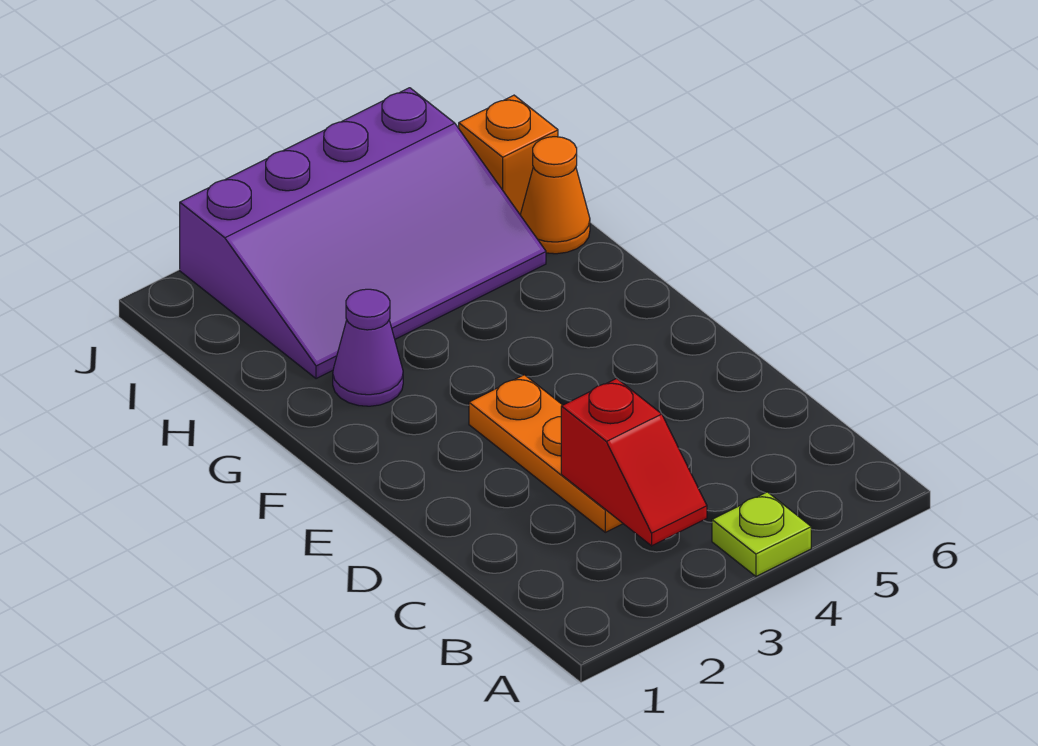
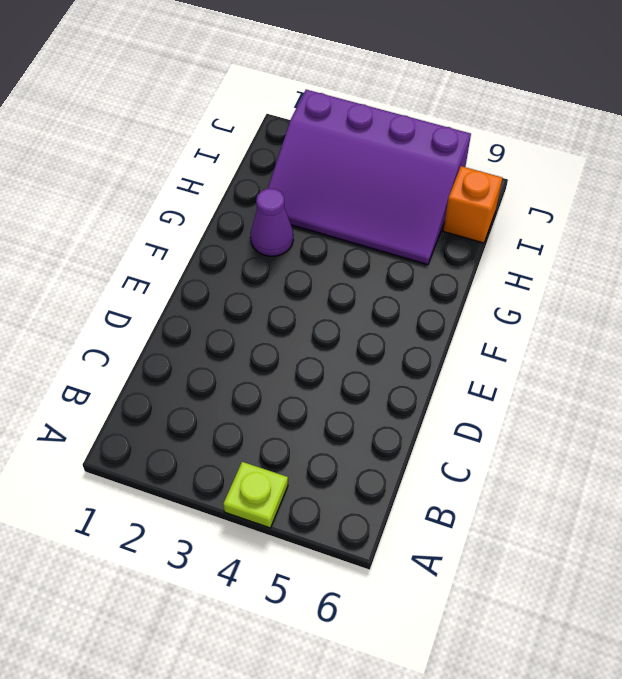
none -> orange 1x3 plate [469,375,623,532]
none -> orange 1x1 cone [520,137,590,254]

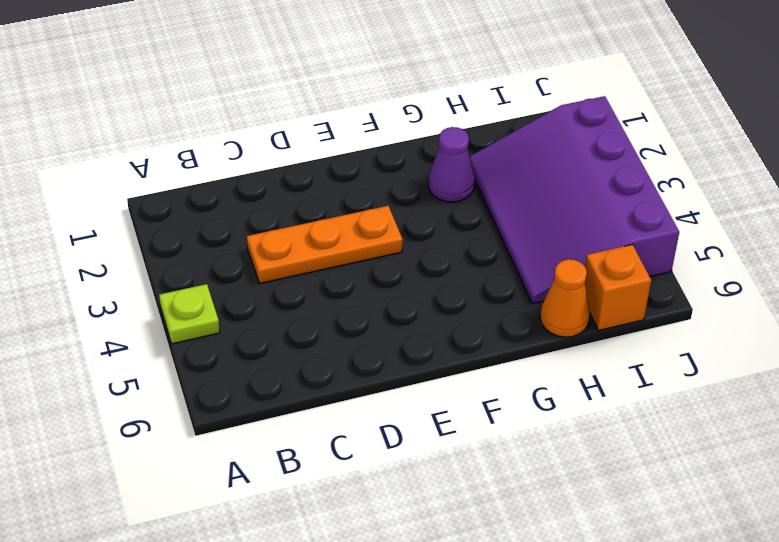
none -> red 1x2 slope [561,378,707,546]

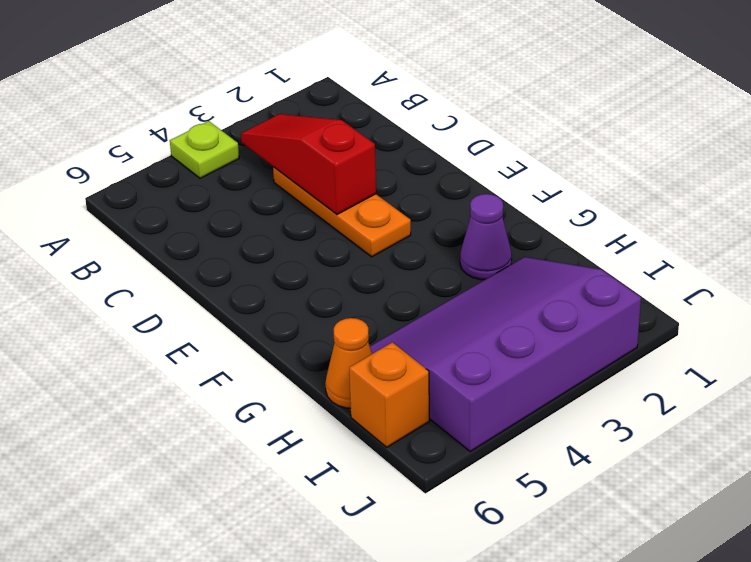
red 1x3 slope [241,114,376,215] -> red 1x2 slope [561,378,707,546]

